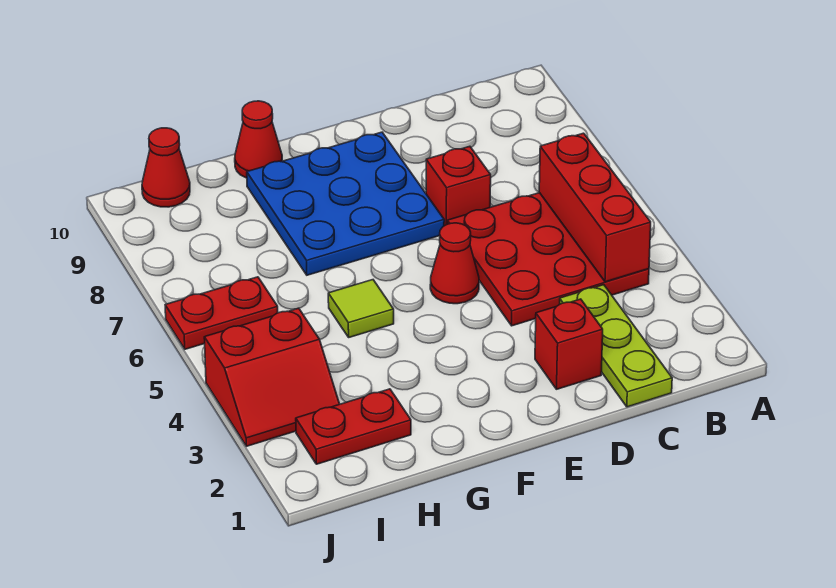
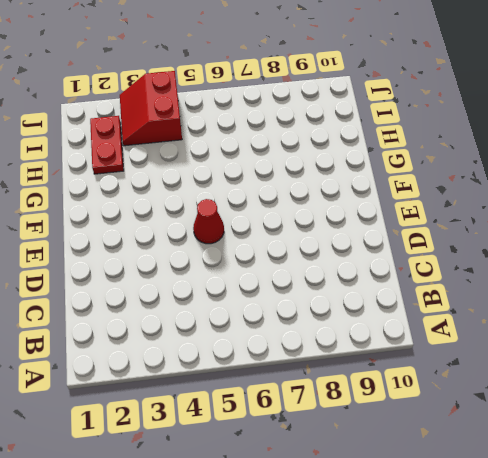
none -> red 3x3 plate [447,193,649,326]
none -> lime 1x3 plate [560,285,672,407]
none -> red 1x1 brick [535,299,603,389]

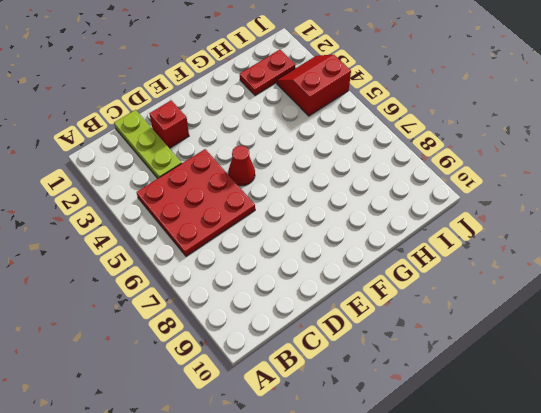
none -> red 1x1 brick [426,146,491,226]
none -> blue 3x3 plate [247,132,444,275]
none -> lime 1x1 tile [328,280,394,337]

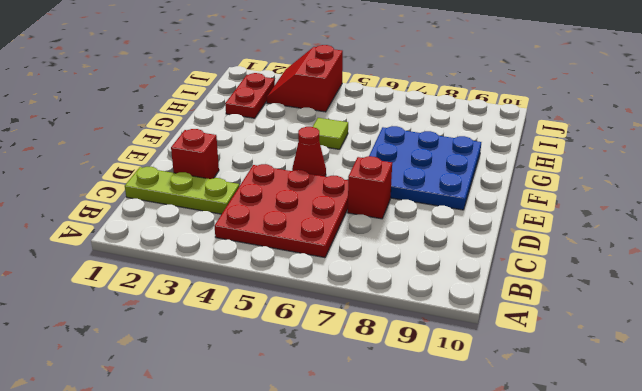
none -> red 1x1 cone [235,101,282,178]
none -> red 1x2 plate [165,277,278,349]
none -> red 1x1 cone [142,128,190,207]

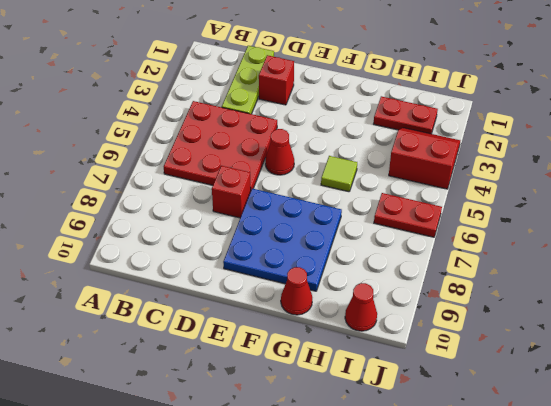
none -> red 1x3 brick [539,133,651,282]

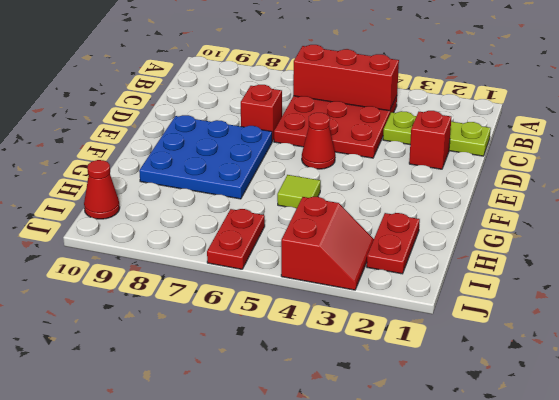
none -> red 1x1 cone [235,101,282,178]

